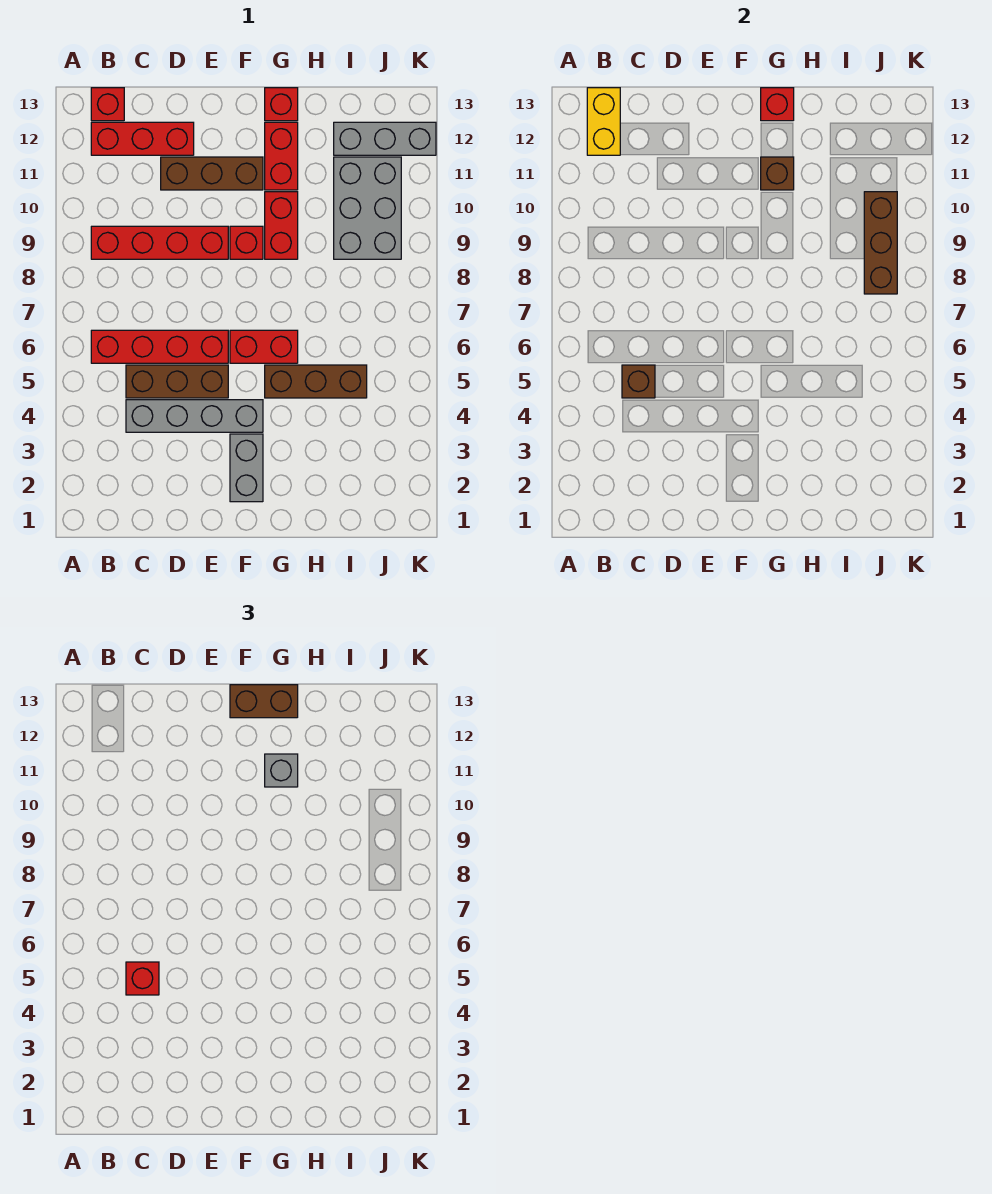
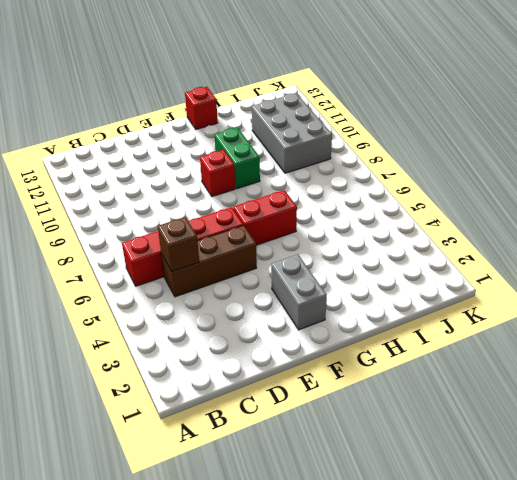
green 1x2 brick [214,127,260,189] -> red 1x2 brick [265,192,298,259]
none -> red 1x4 brick [91,226,228,259]
none -> red 1x3 brick [91,122,194,155]
none -> red 1x1 brick [91,88,124,121]

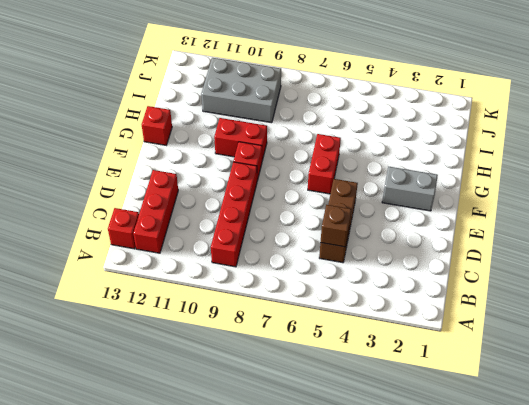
none -> red 1x4 brick [91,330,228,363]
none -> grey 1x4 brick [126,400,263,432]
none -> brown 1x3 brick [161,157,263,190]

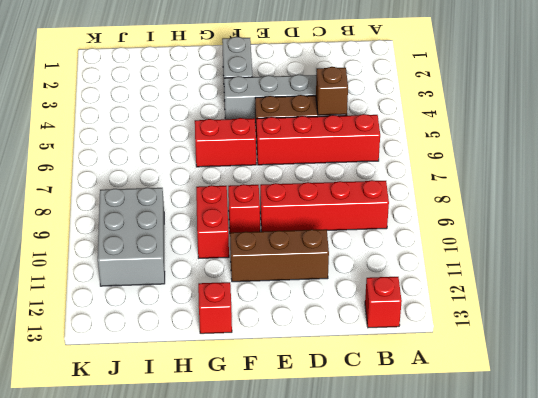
none -> red 1x3 brick [91,122,194,155]
none -> brown 1x3 brick [265,365,367,398]
none -> red 1x2 brick [265,122,298,190]

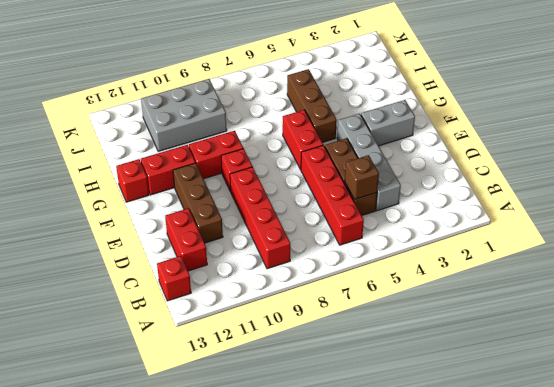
red 1x2 brick [165,208,207,271] -> red 1x3 brick [91,122,194,155]
none -> grey 1x3 brick [334,122,436,155]
none -> yellow 1x2 brick [587,88,620,155]
none -> brown 1x1 brick [761,157,794,190]

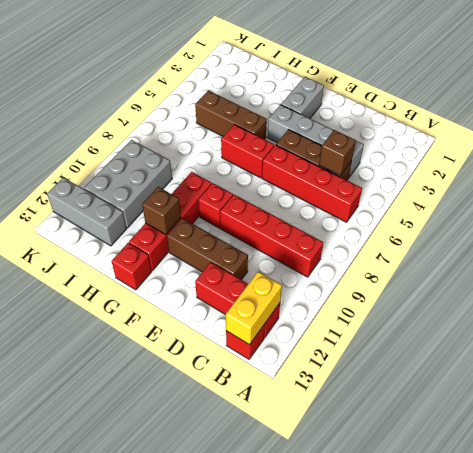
none -> red 1x1 brick [761,88,794,121]
none -> brown 1x3 brick [864,192,897,294]
none -> red 1x1 brick [126,962,159,995]

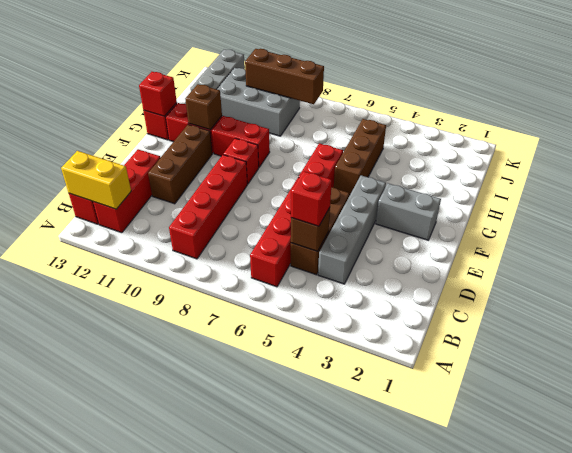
none -> brown 1x2 brick [230,685,298,718]
none -> grey 1x1 brick [265,754,298,787]

